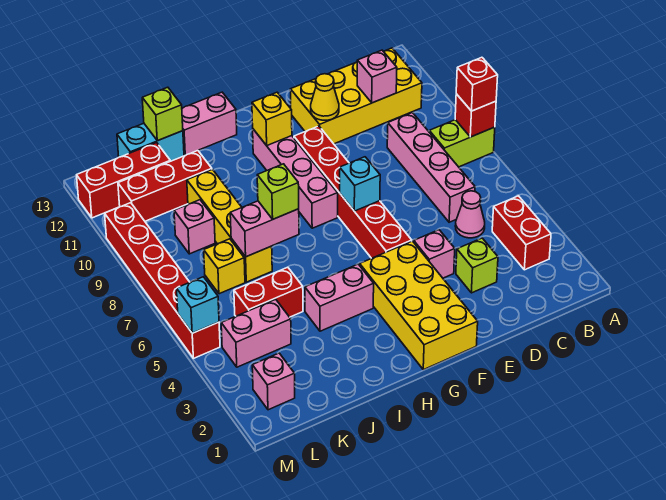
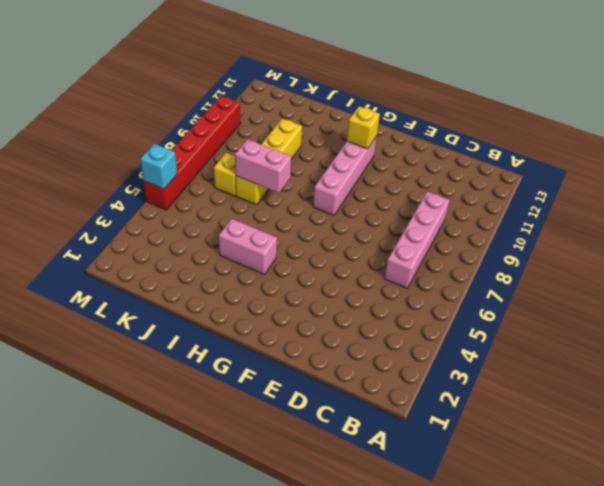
none -> lime 1x2 brick [429,120,495,167]
none -> red 1x2 brick [492,196,551,270]
none -> yellow 2x4 brick [290,48,422,144]
none -> pink 1x1 cone [455,191,485,238]

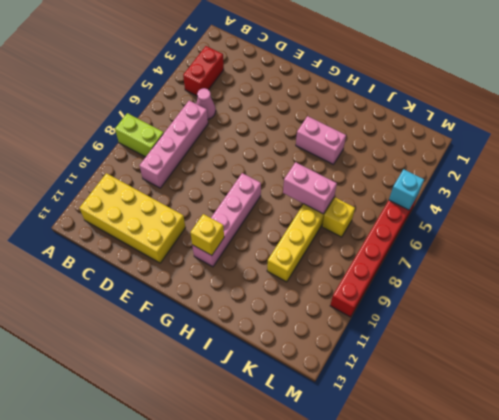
none -> lime 1x1 brick [456,238,498,293]
none -> pink 1x1 brick [414,230,455,278]
none -> yellow 2x4 brick [360,241,478,370]
none -> red 1x6 brick [294,126,412,258]

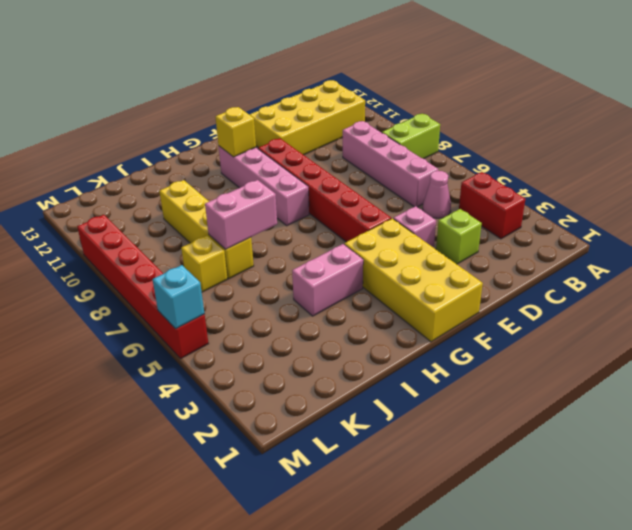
none -> pink 1x2 brick [182,92,237,155]
none -> red 1x2 brick [234,267,303,317]
none -> red 1x3 brick [118,151,212,221]
none -> cyan 1x2 brick [117,123,184,161]

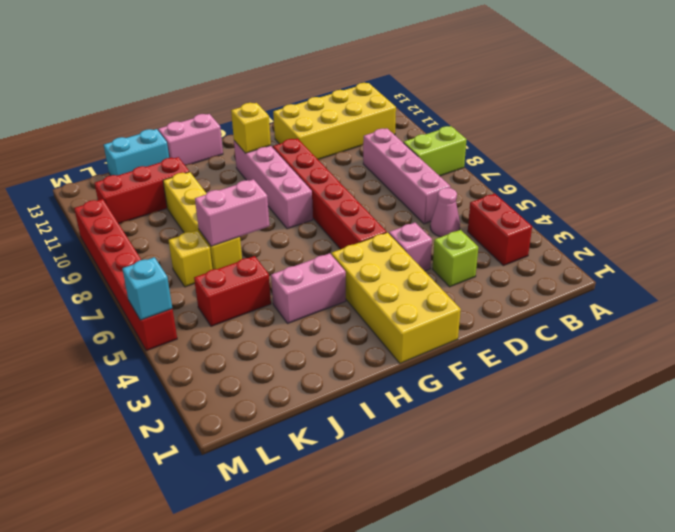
none -> pink 1x2 brick [221,299,291,367]
none -> pink 1x1 brick [174,200,215,254]
none -> red 1x3 brick [77,143,170,218]
none -> pink 1x1 brick [252,353,295,410]

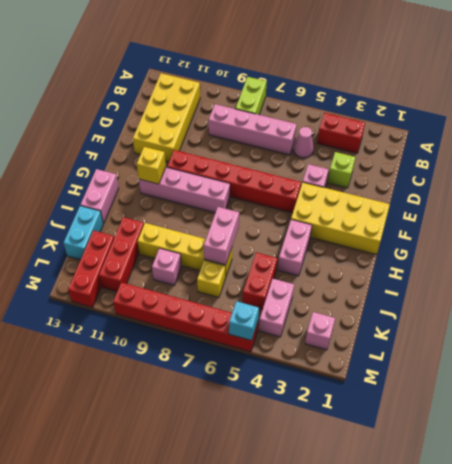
none -> red 1x1 brick [455,94,496,137]
none -> pink 1x1 brick [357,50,397,103]
none -> yellow 1x1 cone [311,74,339,120]
none -> cyan 1x1 brick [340,157,380,211]

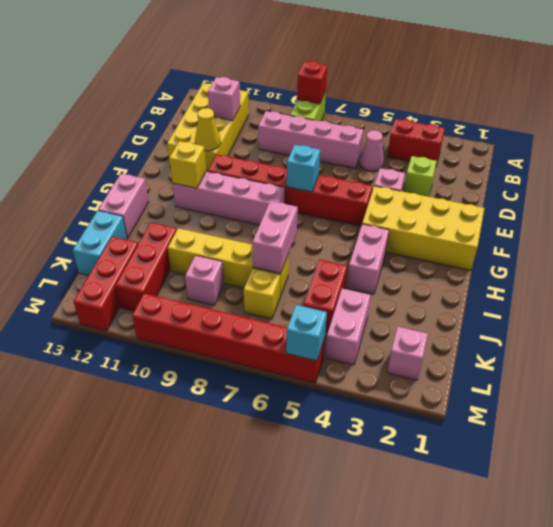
none -> lime 1x1 brick [142,87,183,141]
none -> red 1x1 brick [456,57,498,111]
none -> lime 1x1 brick [257,164,299,219]

